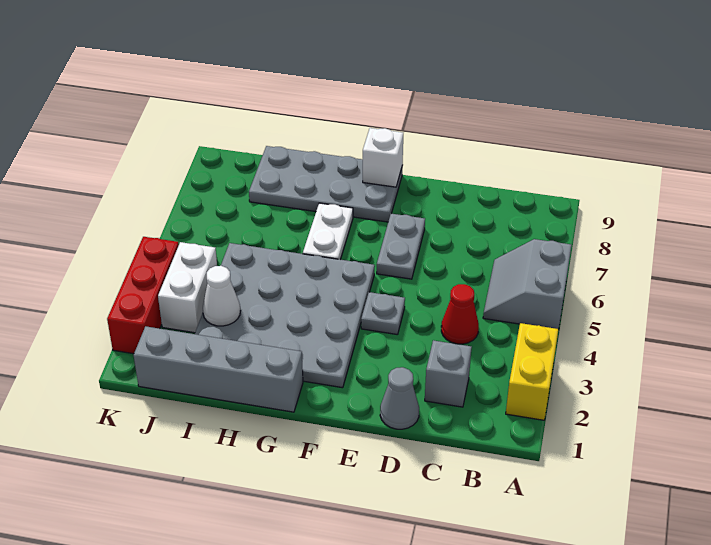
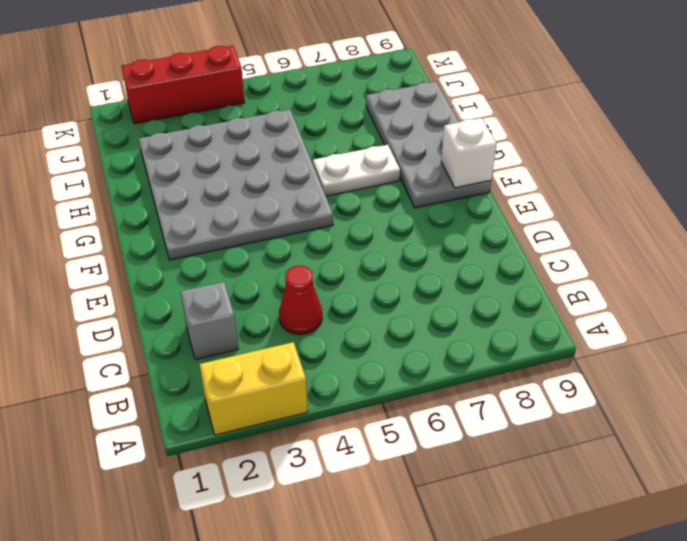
none -> grey 2x2 slope [483,239,571,330]
none -> grey 1x1 cone [380,367,419,429]
none -> grey 1x1 plate [361,292,405,335]

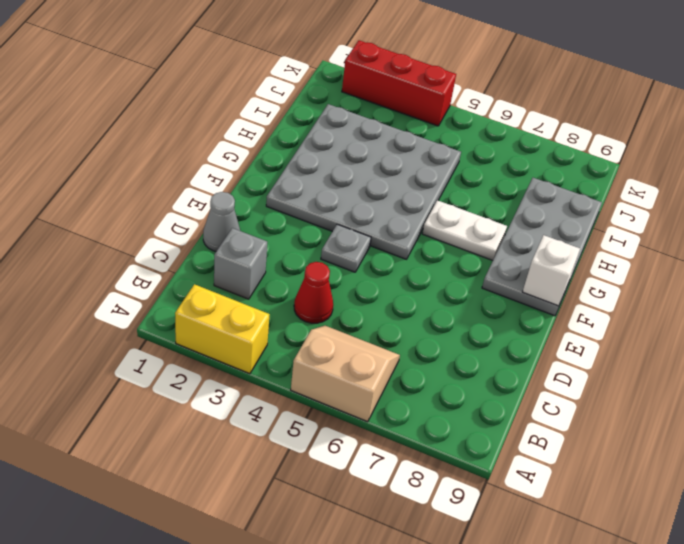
tan 2x2 slope [291,326,400,422] -> grey 2x2 slope [483,239,571,330]
none -> grey 1x2 plate [377,214,425,279]
none -> grey 1x4 brick [134,326,303,412]
none -> white 1x2 brick [158,242,217,333]

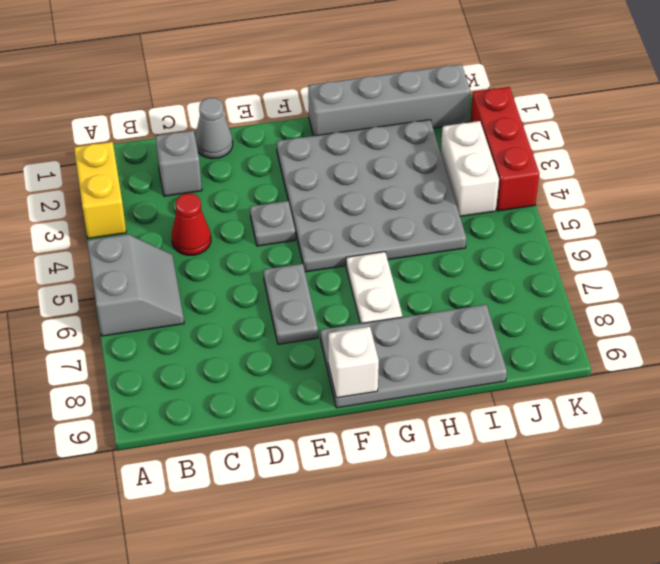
none -> white 1x1 cone [203,266,240,326]

